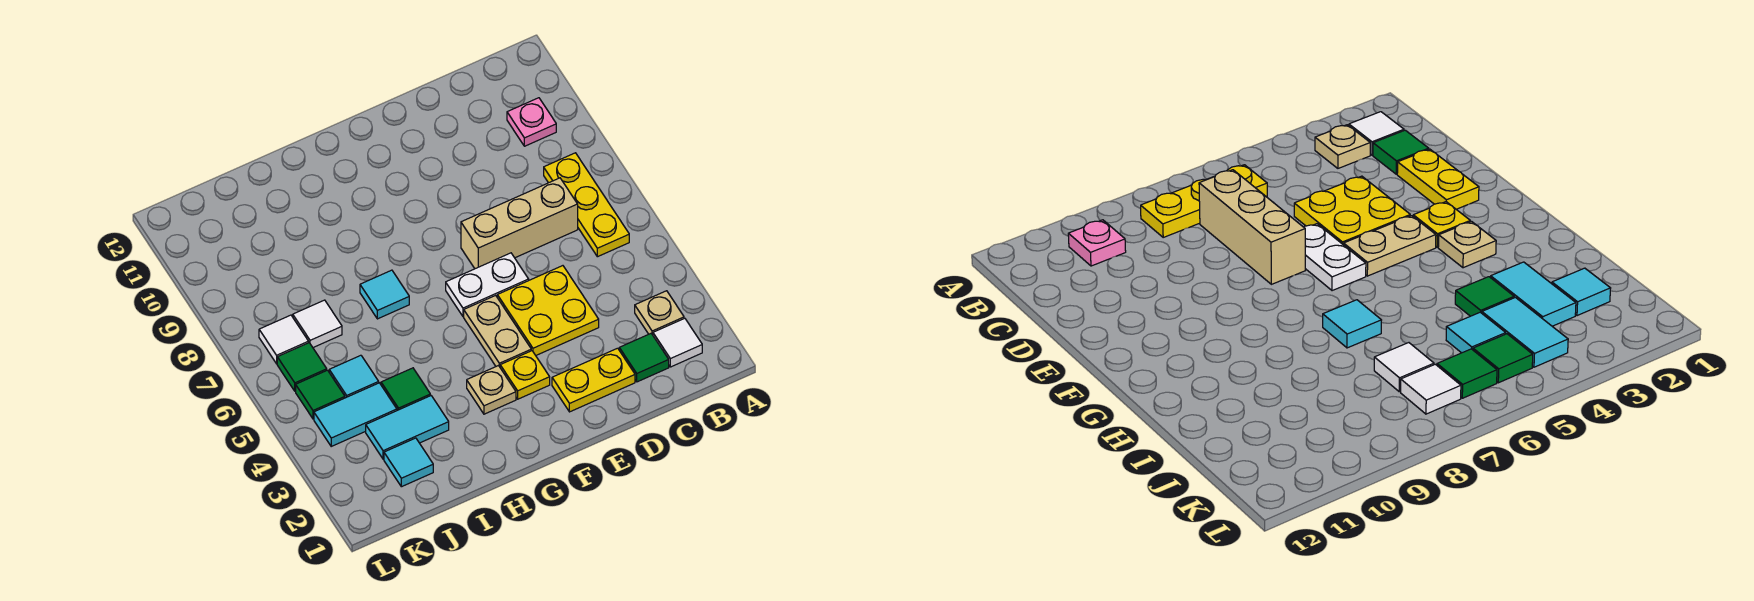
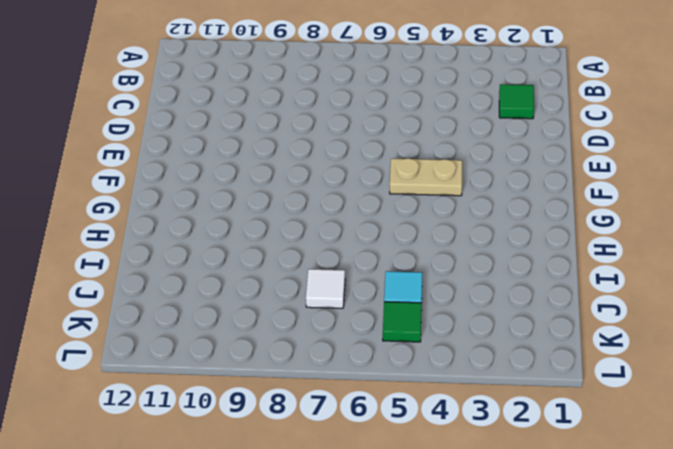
none -> white 1x1 tile [653,318,702,367]
none -> tan 1x1 plate [635,291,684,335]
none -> yellow 1x3 plate [544,153,629,257]

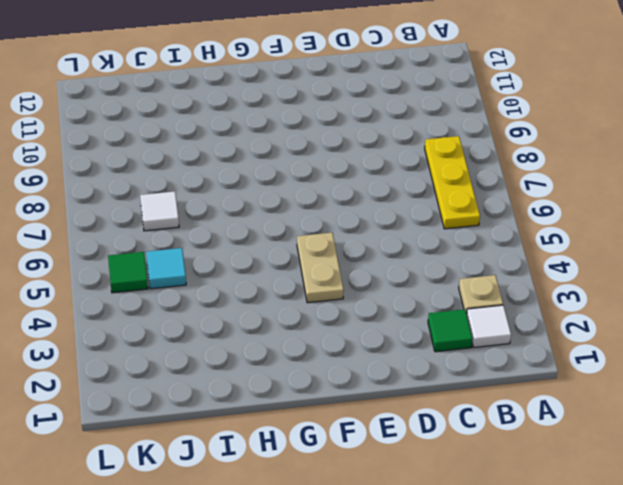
none -> pink 1x1 plate [507,98,556,146]
none -> tan 1x3 brick [461,178,578,269]
none -> yellow 1x2 plate [552,348,635,412]

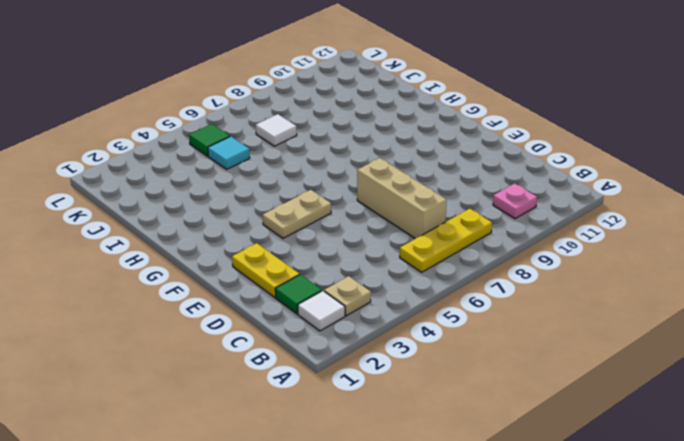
none -> yellow 2x2 plate [497,266,599,355]
none -> white 1x2 plate [446,253,529,316]
none -> yellow 1x1 plate [500,351,550,399]

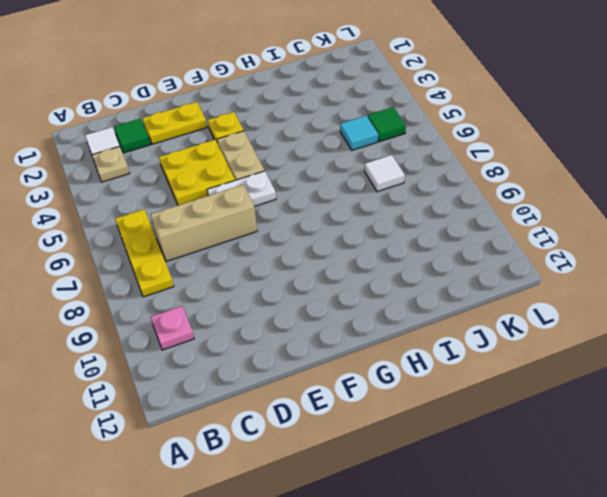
none -> tan 1x1 plate [467,366,516,414]
none -> cyan 1x1 tile [360,270,409,319]
none -> cyan 1x2 tile [366,396,449,459]

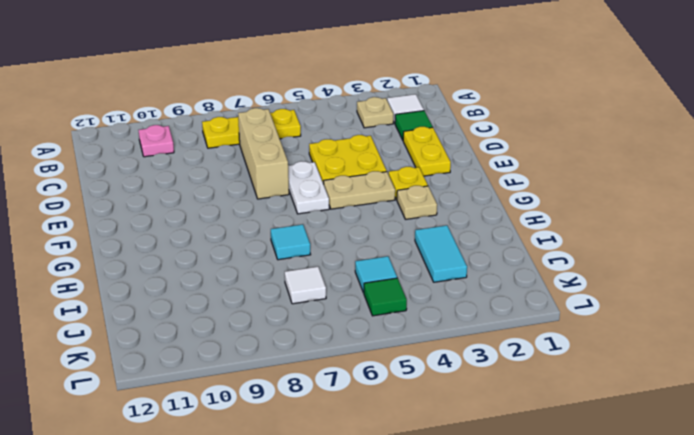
none -> green 1x1 tile [381,368,430,410]
none -> cyan 1x1 tile [384,438,433,487]
none -> cyan 1x2 tile [314,383,397,446]

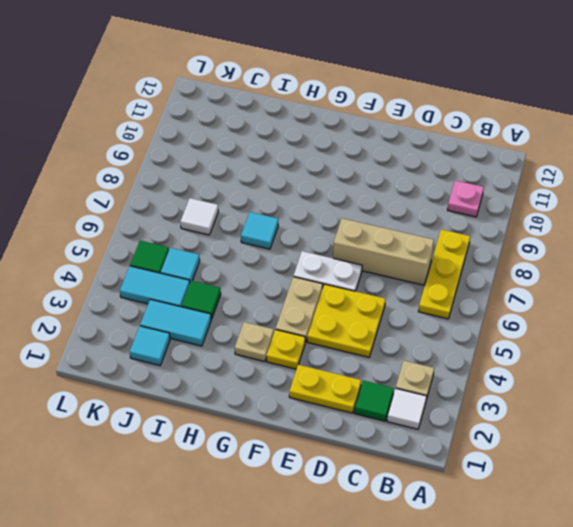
none -> green 1x1 tile [277,343,327,391]
none -> white 1x1 tile [259,315,309,364]

